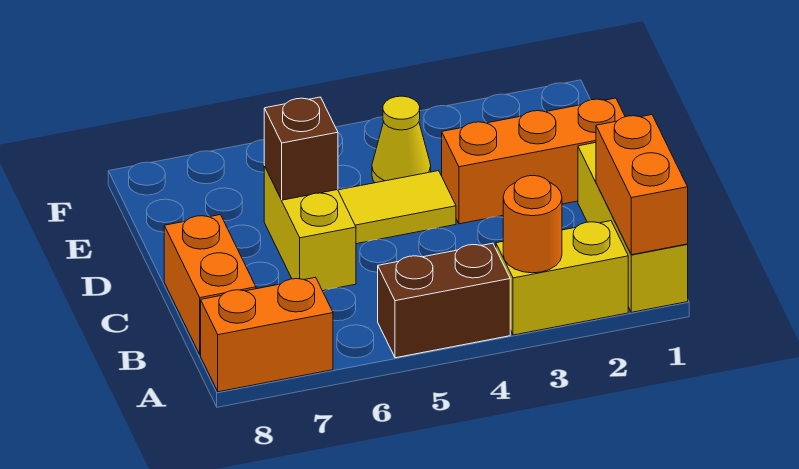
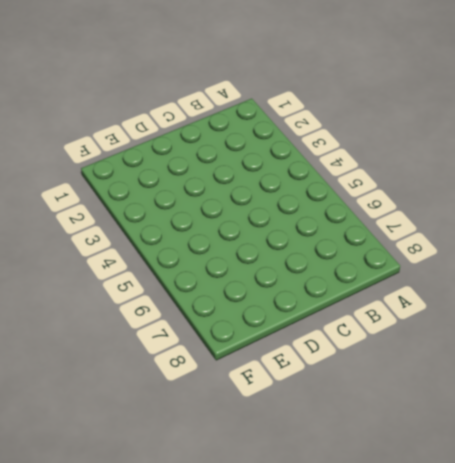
none -> yellow 1x3 brick [578,143,688,312]
none -> yellow 1x2 brick [496,221,628,335]
none -> brown 1x2 brick [378,243,510,358]

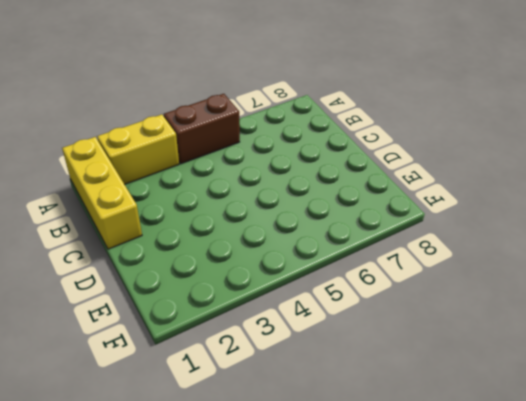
none -> orange 1x2 brick [201,277,333,392]
none -> orange 1x2 brick [164,215,256,355]
none -> yellow 1x2 brick [264,166,356,291]

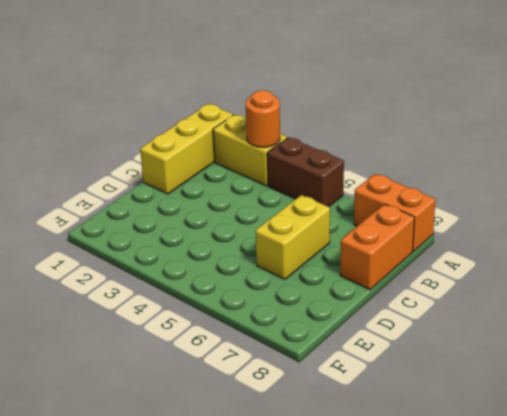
none -> orange 1x3 brick [442,98,625,224]
none -> yellow 1x2 tile [338,171,456,244]
none -> yellow 1x1 cone [372,96,431,183]

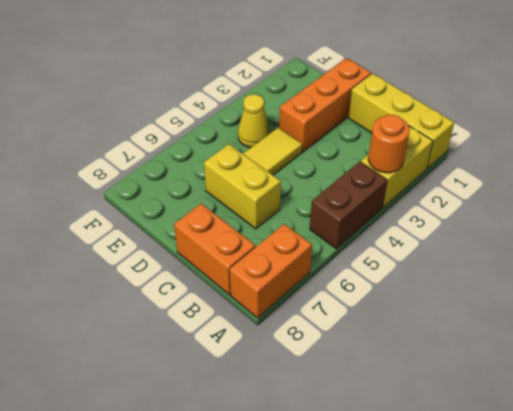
none -> orange 1x2 brick [596,115,688,255]
none -> brown 1x1 brick [264,97,338,200]

